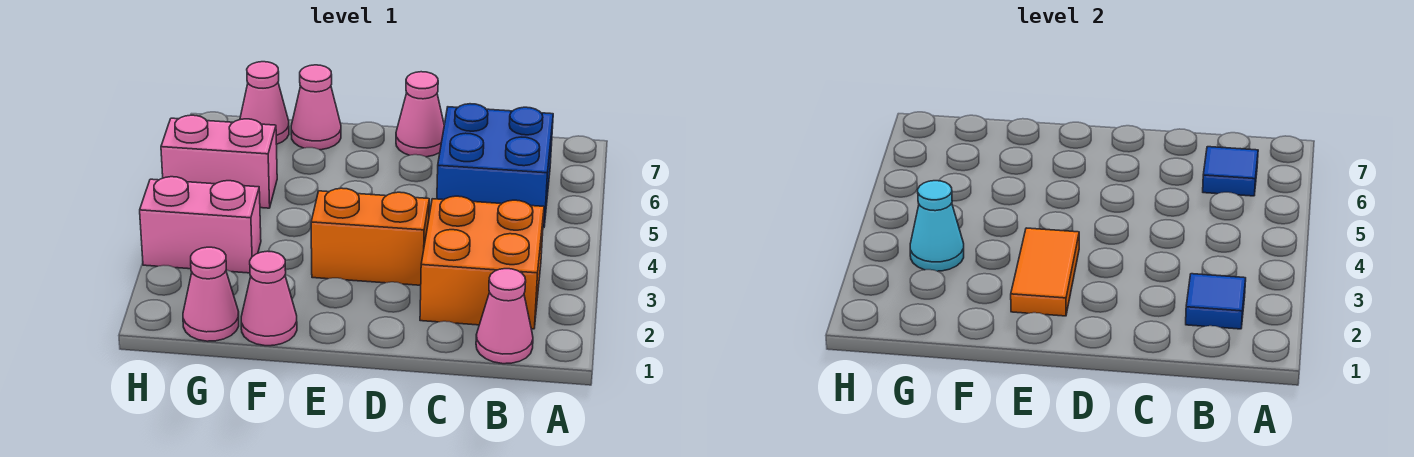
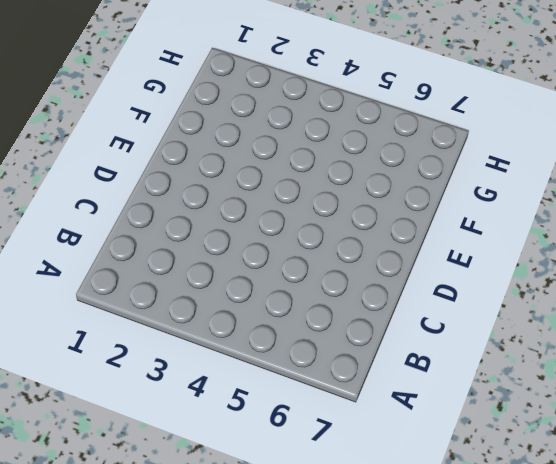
none -> pink 1x1 cone [476,269,533,364]
none -> orange 2x2 brick [420,196,544,329]
none -> blue 2x2 brick [437,104,553,227]

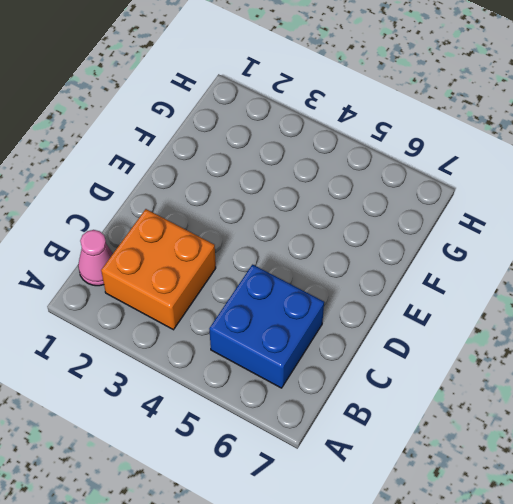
none -> orange 1x2 brick [311,188,429,285]
none -> pink 1x1 cone [396,72,444,157]
none -> pink 1x1 cone [241,251,297,346]

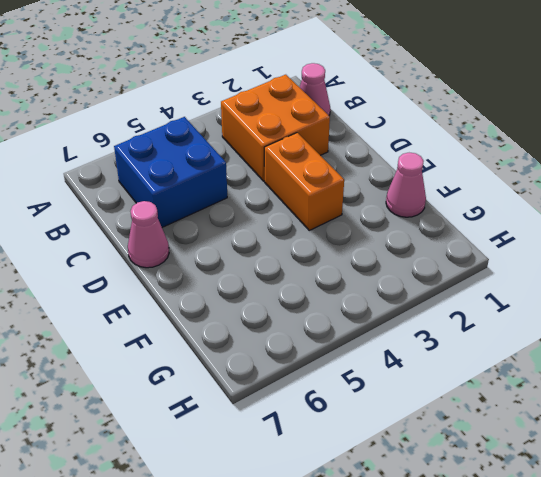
none -> pink 1x1 cone [291,65,341,150]
none -> pink 1x1 cone [183,247,239,341]
none -> pink 1x2 brick [140,177,261,273]

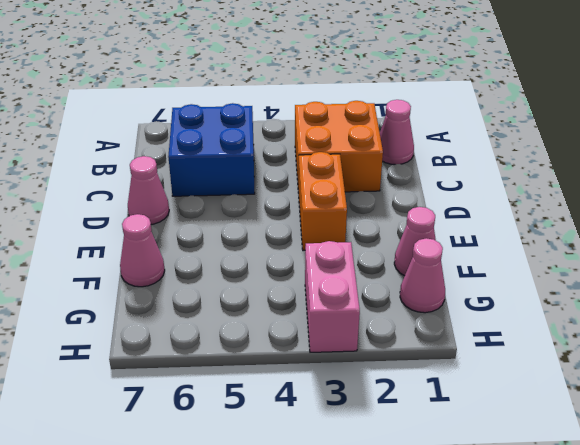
none -> pink 1x2 brick [161,115,277,208]
none -> pink 1x1 cone [240,62,289,144]
none -> blue 1x1 tile [1186,274,1246,329]

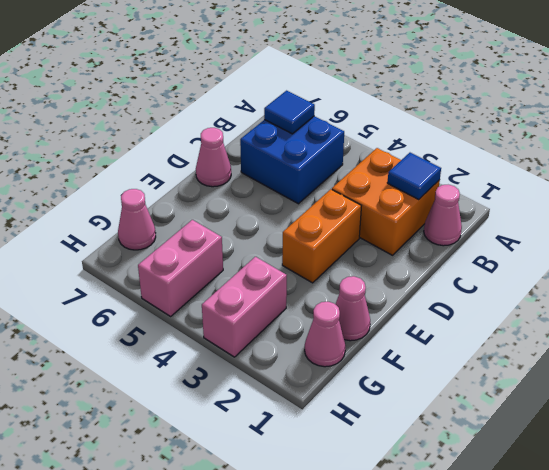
none -> pink 1x1 cone [291,65,341,150]
none -> orange 1x2 tile [1011,228,1079,316]
none -> cyan 1x1 cone [910,181,964,271]

